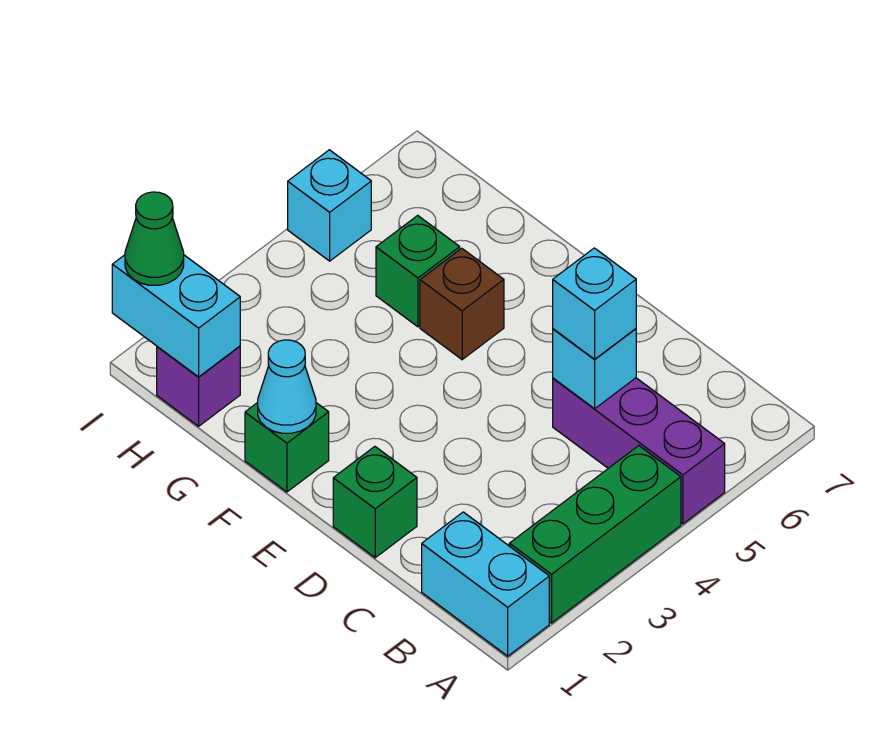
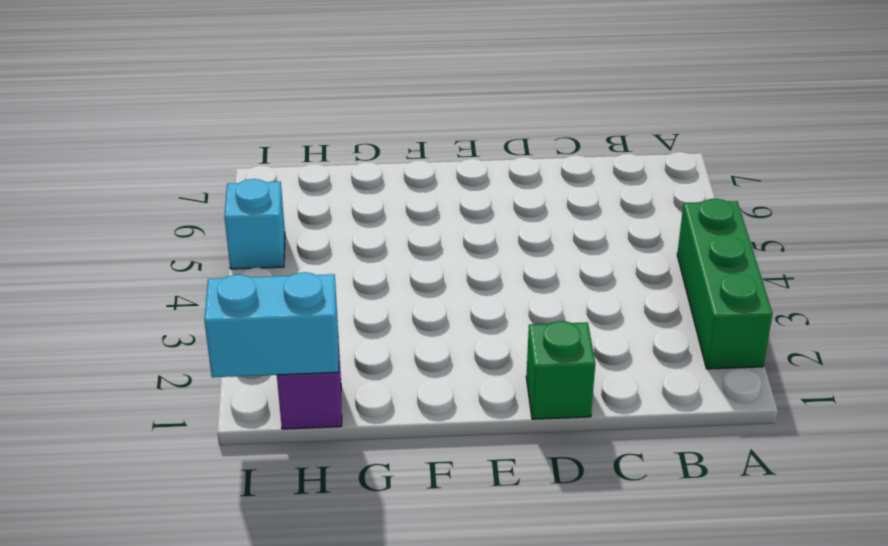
none -> cyan 1x2 brick [422,512,549,656]
none -> purple 1x3 brick [553,378,725,524]
none -> green 1x1 brick [245,403,329,492]

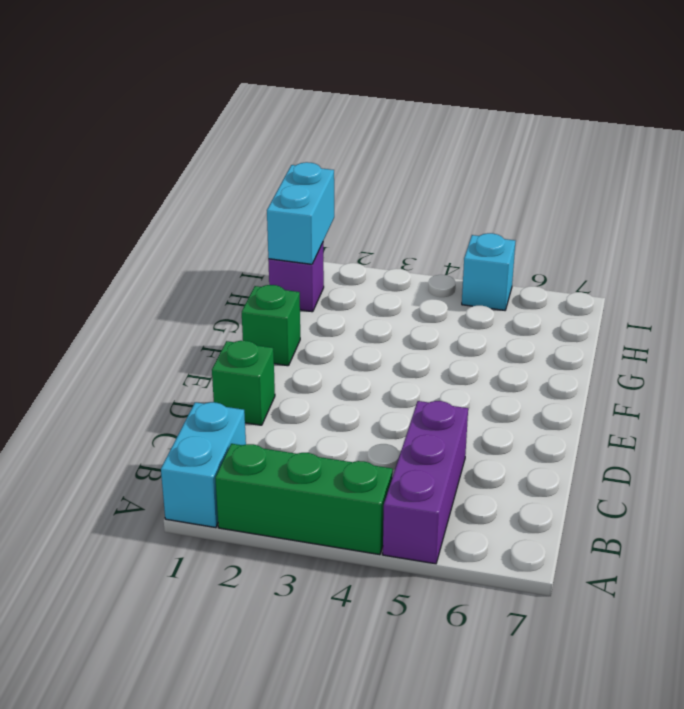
none -> brown 1x1 brick [420,248,504,360]
none -> green 1x1 brick [376,215,460,327]
none -> cyan 1x1 brick [553,329,636,409]

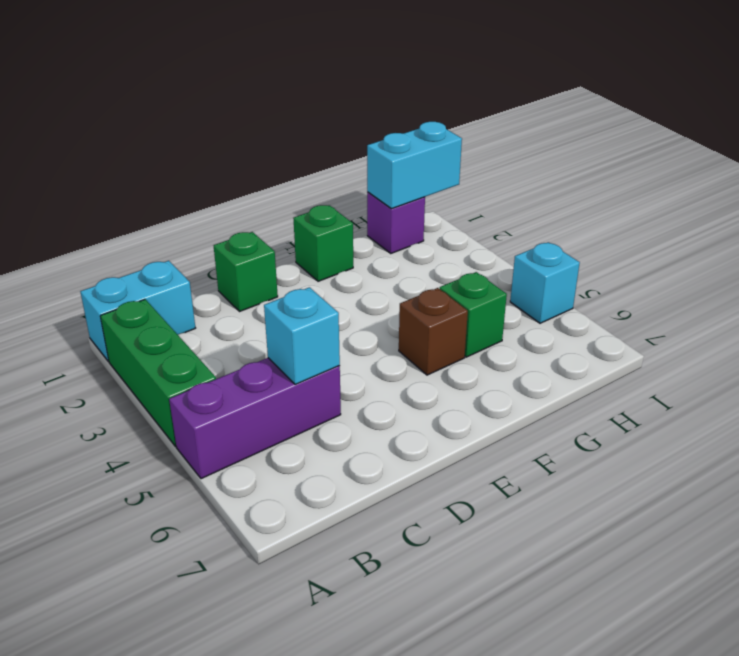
none -> cyan 1x1 cone [258,340,316,433]
none -> cyan 1x1 brick [553,248,636,359]
none -> green 1x1 cone [125,192,184,285]

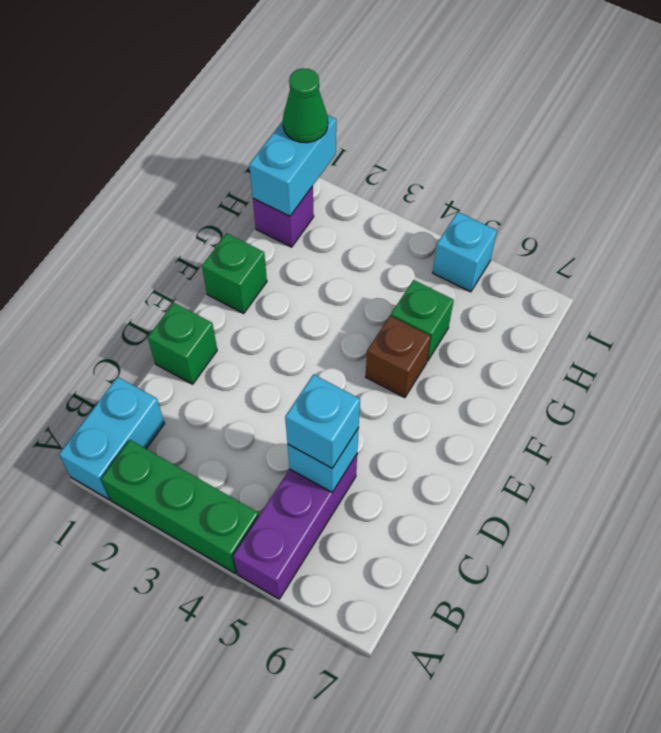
none -> cyan 1x1 cone [258,340,316,433]

